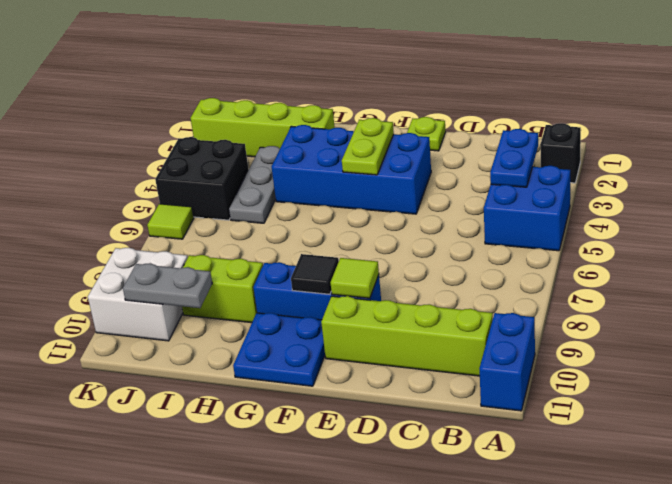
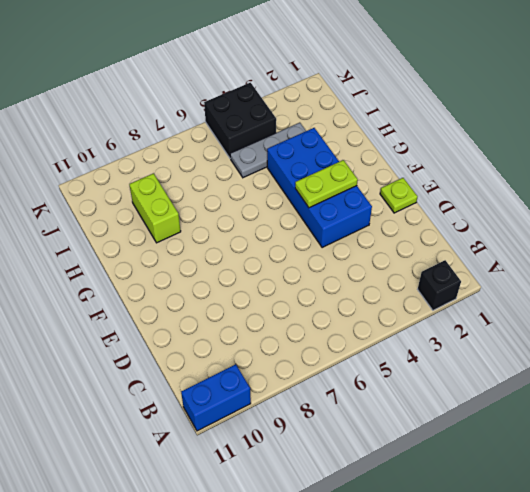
none -> blue 2x2 brick [484,166,570,251]
none -> lime 1x4 brick [321,296,493,376]
none -> blue 1x3 brick [253,262,381,320]

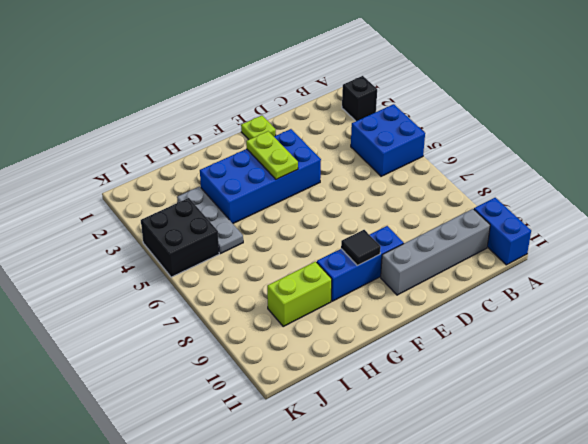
grey 1x4 brick [381,209,490,295] -> lime 1x4 brick [321,296,493,376]
none -> blue 2x2 plate [233,313,325,386]
none -> lime 1x4 brick [191,98,335,157]
none -> white 2x2 brick [88,248,188,341]

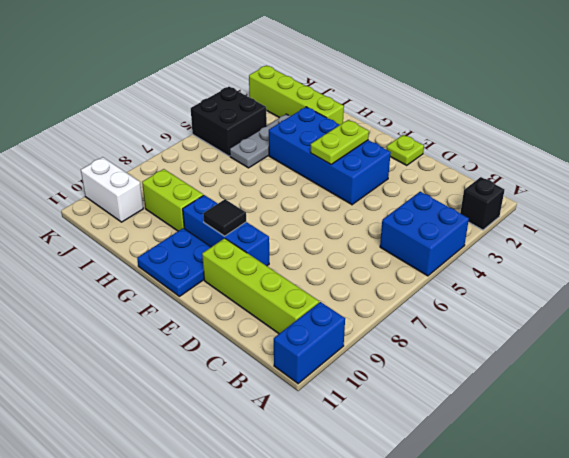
white 1x2 brick [81,157,143,222] -> white 2x2 brick [88,248,188,341]
none -> lime 1x1 tile [147,204,194,239]
none -> blue 1x2 plate [490,129,538,187]
none -> lime 1x1 tile [331,258,379,298]

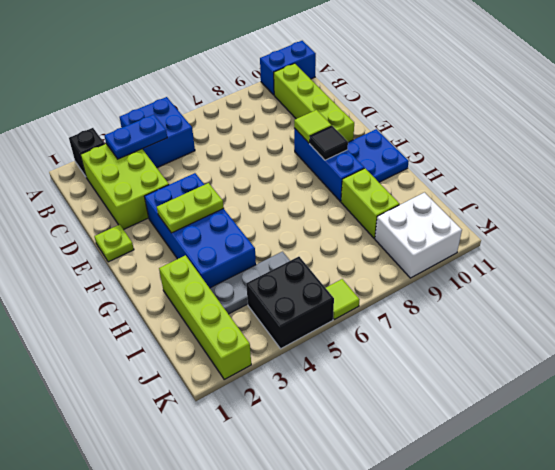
lime 2x3 brick [81,144,169,230] -> none
none -> grey 1x2 plate [123,263,212,308]

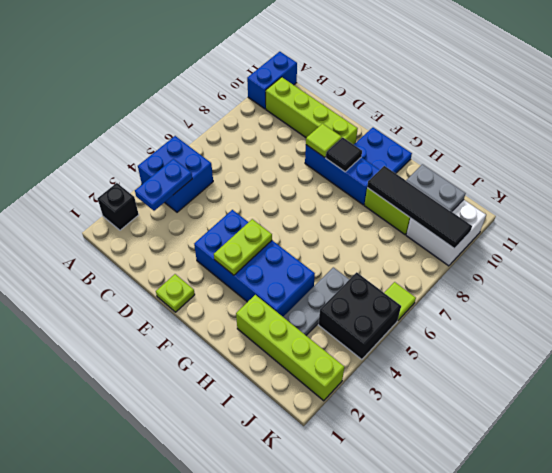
black 1x4 tile [367,166,472,249] -> none

